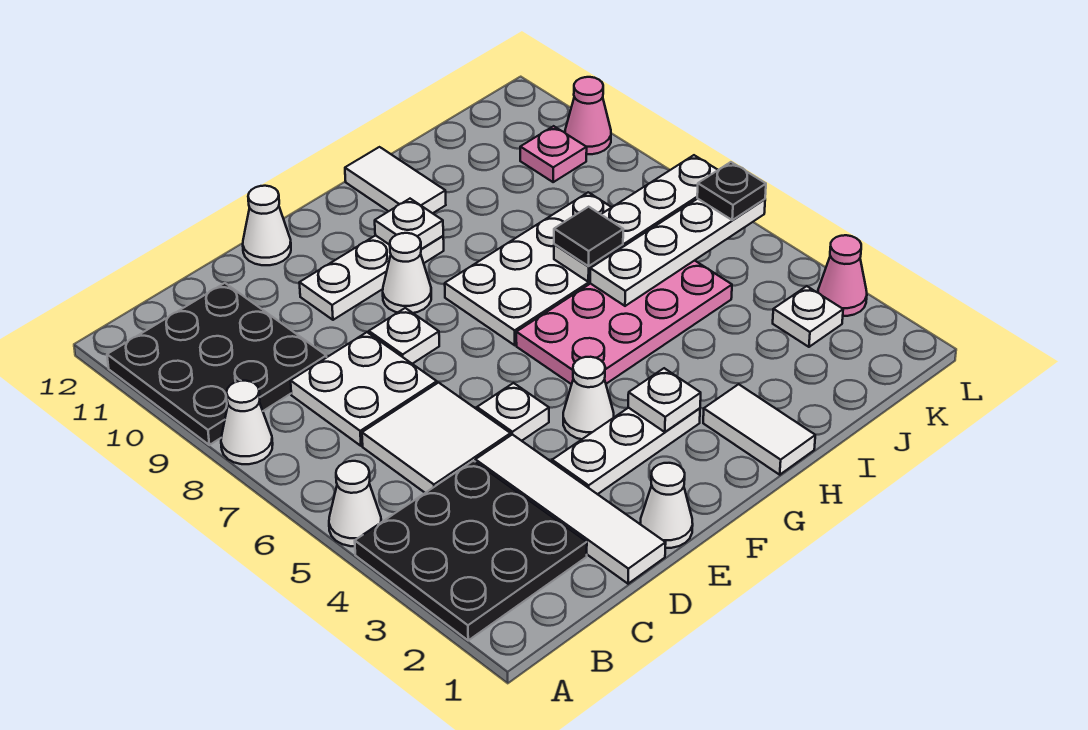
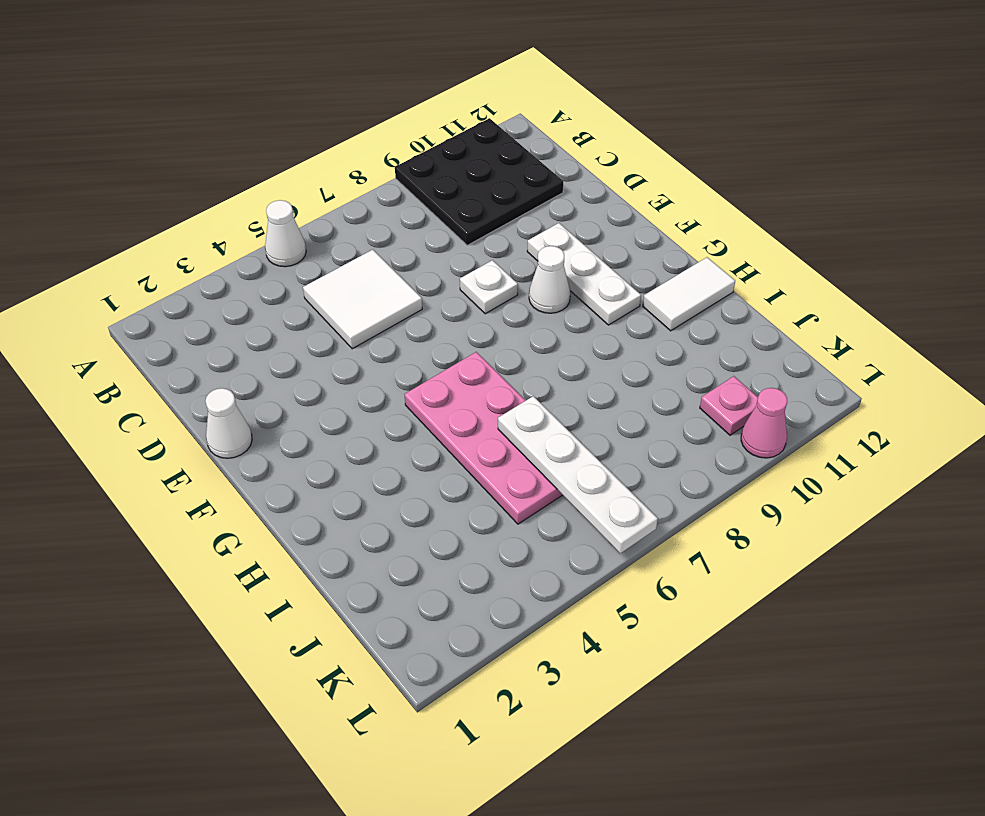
none -> black 3x3 plate [355,461,587,640]
none -> white 1x1 cone [221,381,273,464]
none -> white 2x2 plate [291,332,437,446]

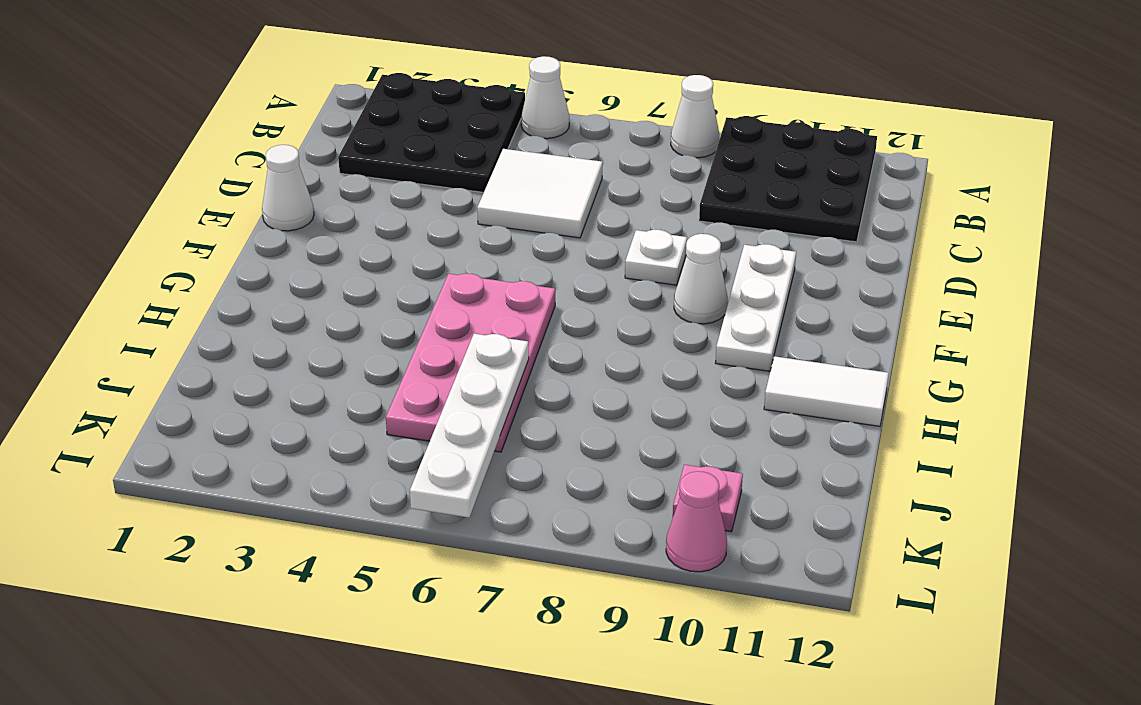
none -> white 2x2 plate [291,332,437,446]
none -> white 1x4 tile [475,434,666,584]
none -> white 1x3 plate [552,408,700,494]

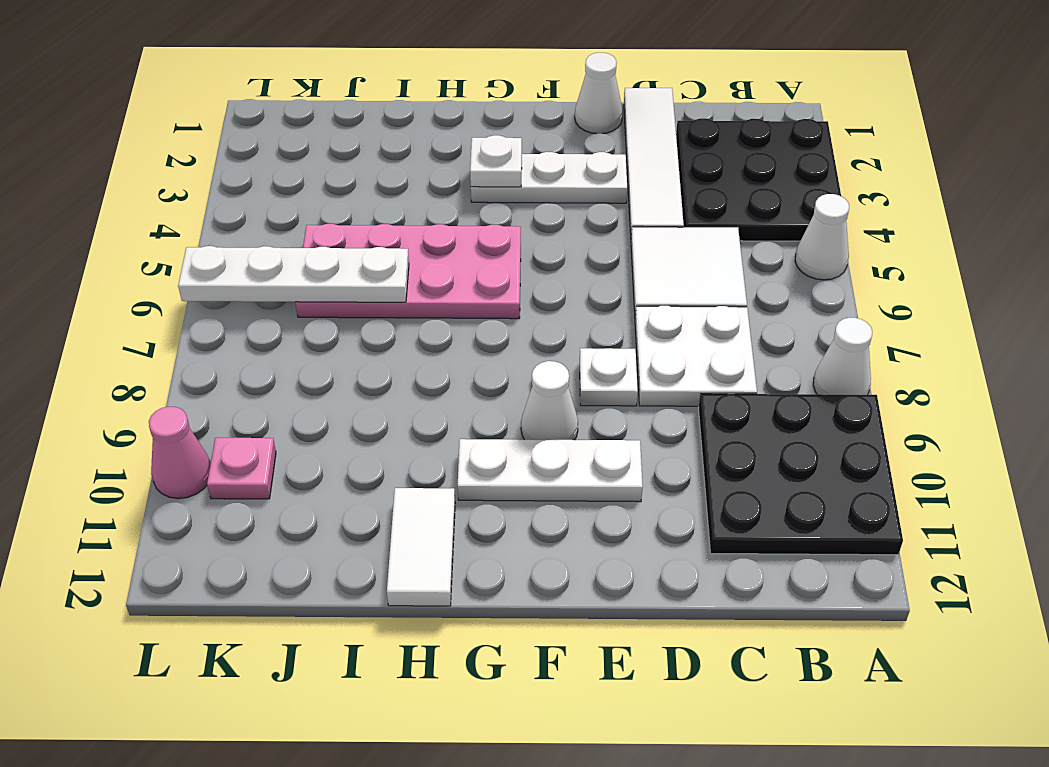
none -> white 1x1 plate [477,383,549,441]
none -> white 1x1 cone [243,186,291,265]
none -> white 1x1 cone [563,357,614,439]

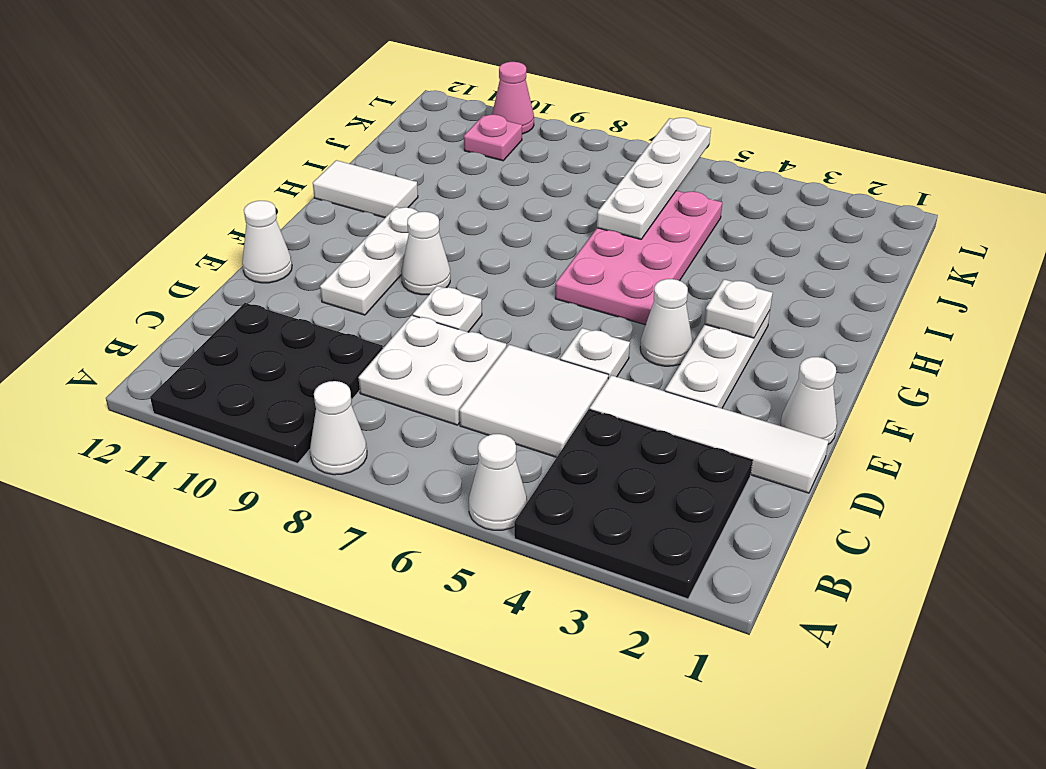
none -> white 2x4 plate [445,192,612,345]
none -> white 1x2 tile [703,384,815,475]
none -> white 1x1 plate [773,286,843,347]

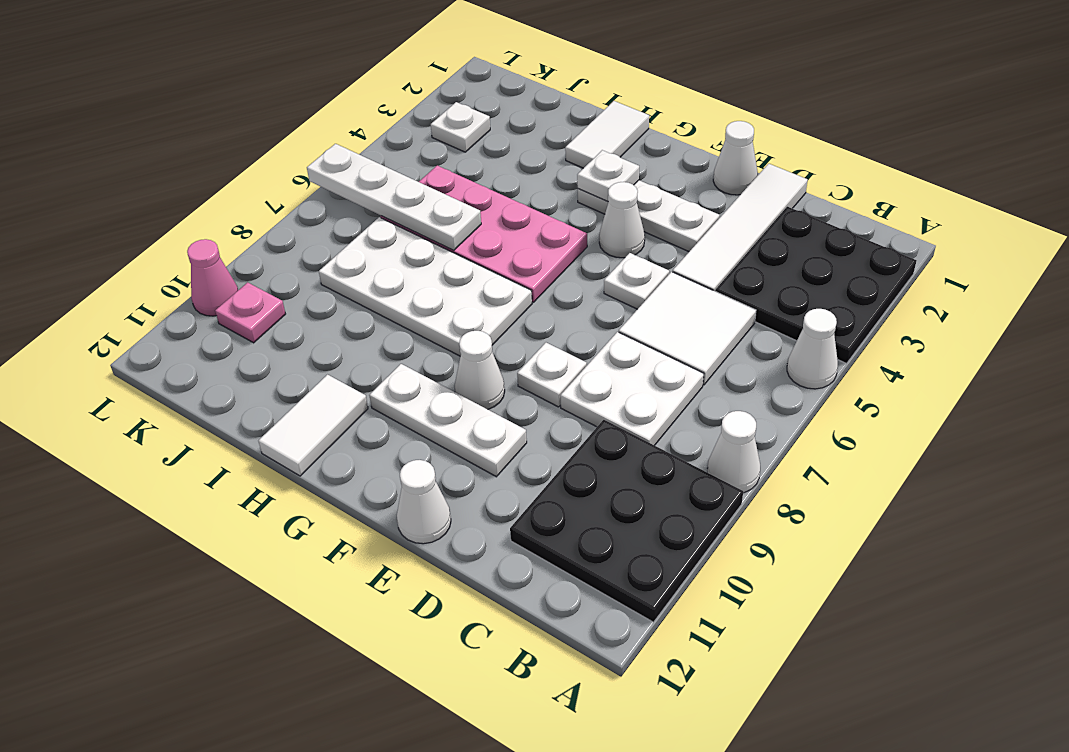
none -> pink 1x1 cone [818,235,867,316]
none -> white 1x1 plate [375,199,443,249]
none -> white 1x4 plate [554,155,718,282]

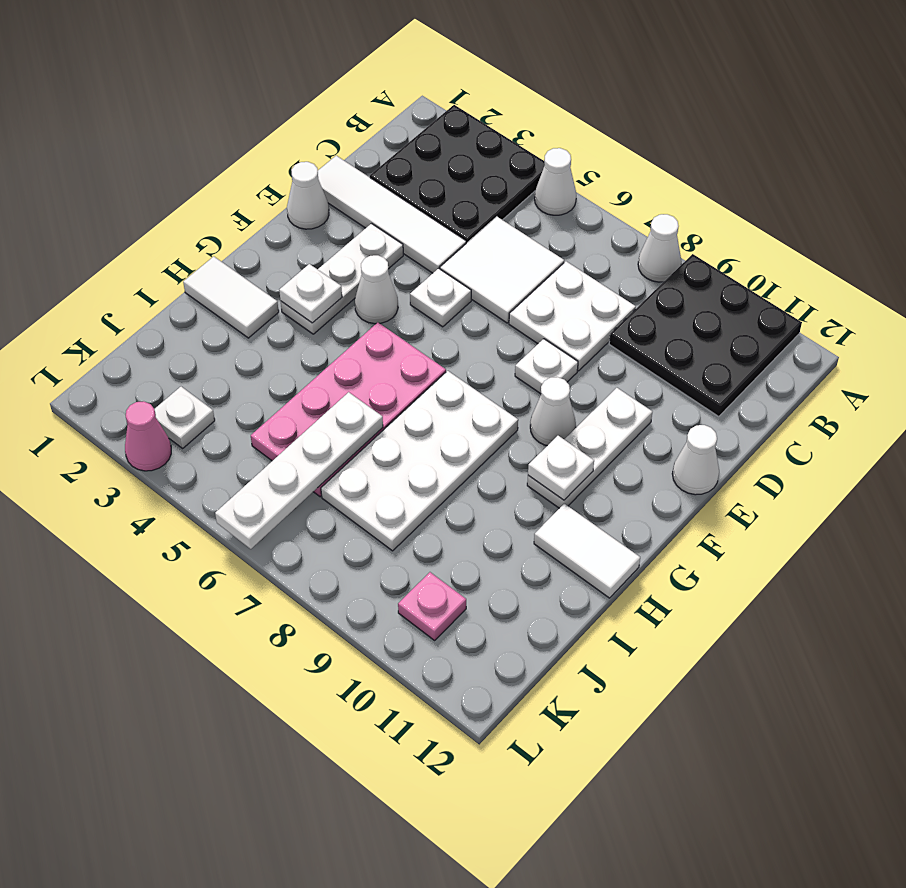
none -> pink 1x1 cone [565,77,611,154]
none -> white 1x4 plate [554,155,718,282]
none -> black 1x1 tile [554,207,623,266]

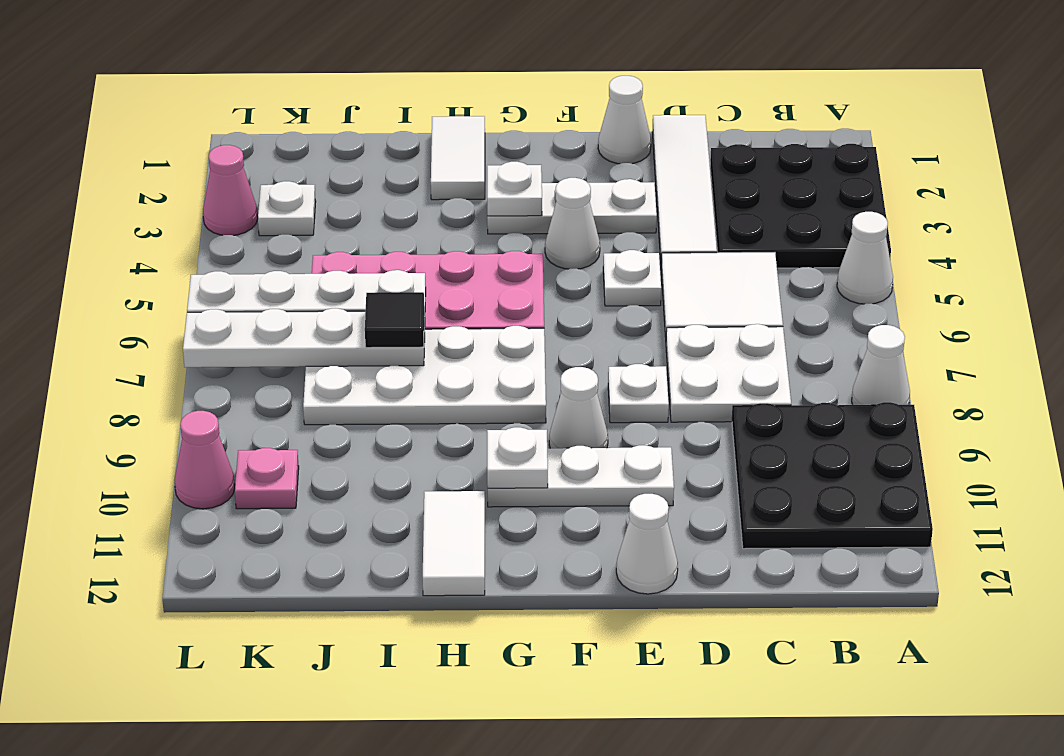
none -> black 1x1 plate [697,162,766,220]

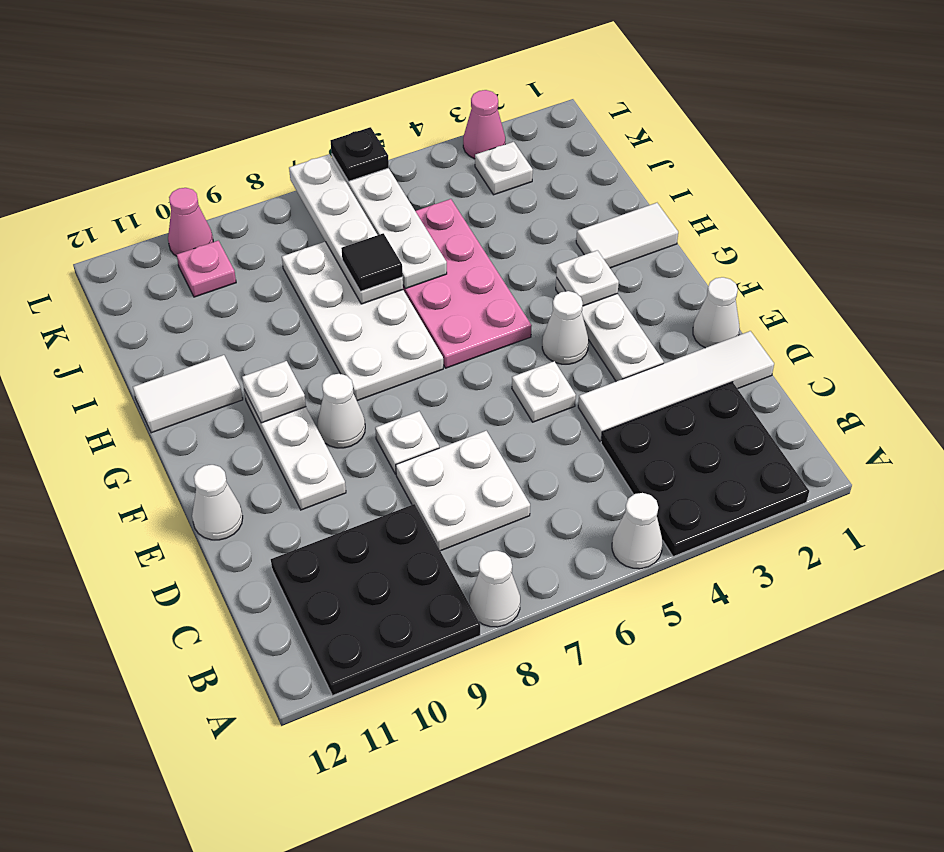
none -> white 2x2 tile [362,383,511,493]

